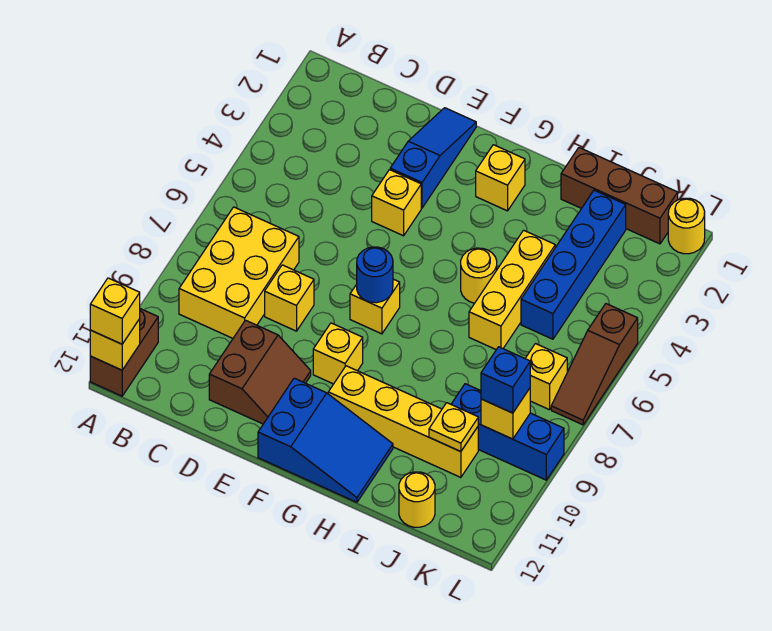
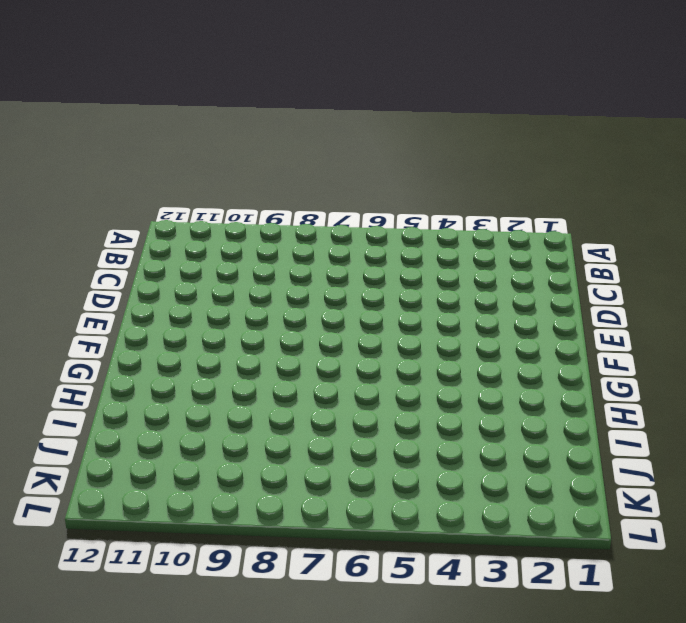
none -> brown 1x2 brick [90,309,158,396]
none -> yellow 2x3 brick [179,207,299,338]
none -> yellow 1x1 brick [265,265,314,331]

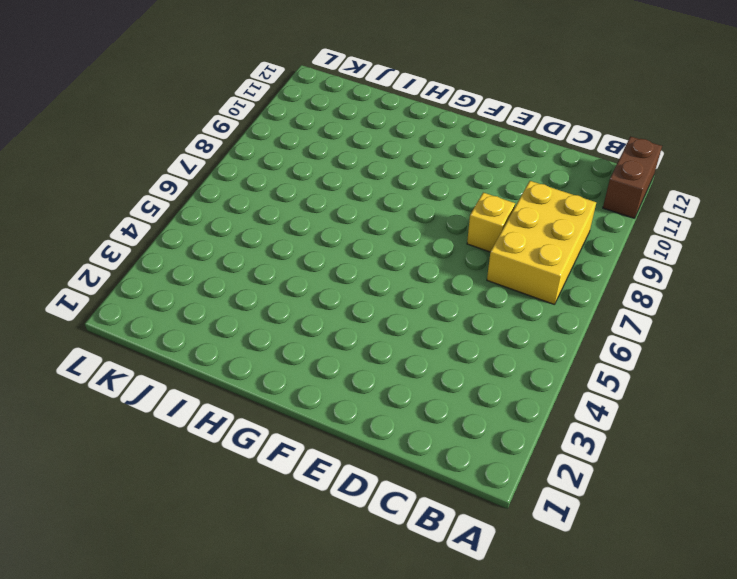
none -> brown 2x2 slope [209,320,311,424]
none -> blue 1x3 slope [390,108,476,208]
none -> yellow 1x1 brick [372,170,421,236]

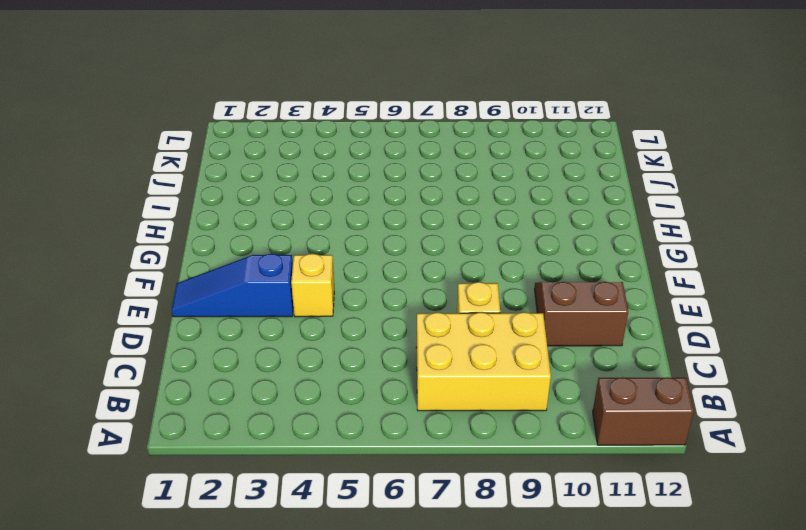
none -> yellow 1x1 brick [350,279,400,334]
none -> yellow 1x1 brick [313,323,363,384]
none -> blue 2x3 slope [258,378,393,502]

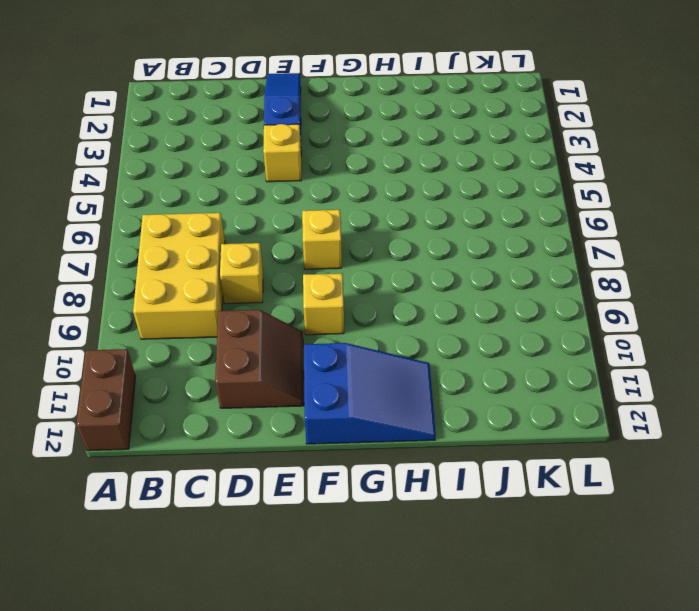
none -> yellow 1x1 brick [476,145,525,211]
none -> yellow 1x4 brick [328,366,478,477]
none -> yellow 1x1 round brick [461,248,497,303]

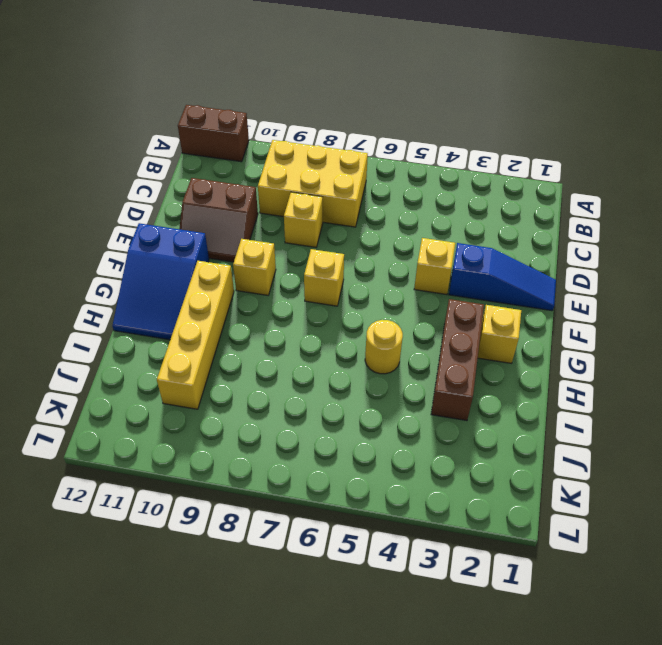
brown 1x3 brick [431,299,484,421] -> brown 1x3 brick moved to [561,148,678,244]
none -> yellow 1x3 brick [469,230,555,350]
none -> blue 1x4 brick [521,190,626,339]
none -> blue 1x3 brick [451,384,564,480]

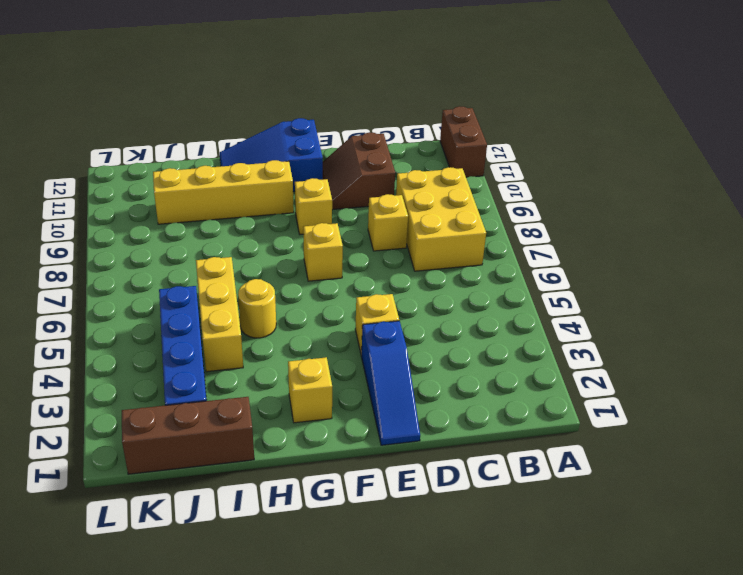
none -> blue 1x3 brick [451,384,564,480]
none -> yellow 1x1 round brick [399,472,435,527]
none -> yellow 1x1 brick [525,344,567,410]

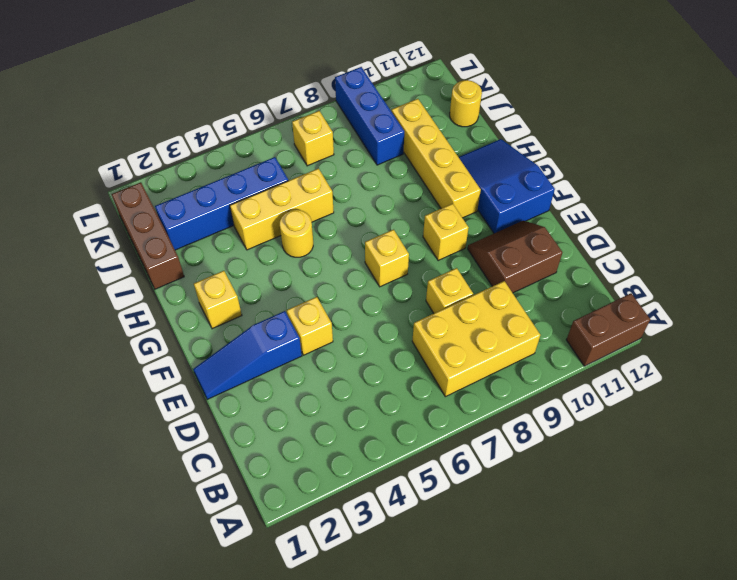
none -> yellow 1x1 round brick [668,198,705,254]
none -> brown 1x3 slope [551,304,638,425]
none -> yellow 1x1 brick [90,319,140,370]

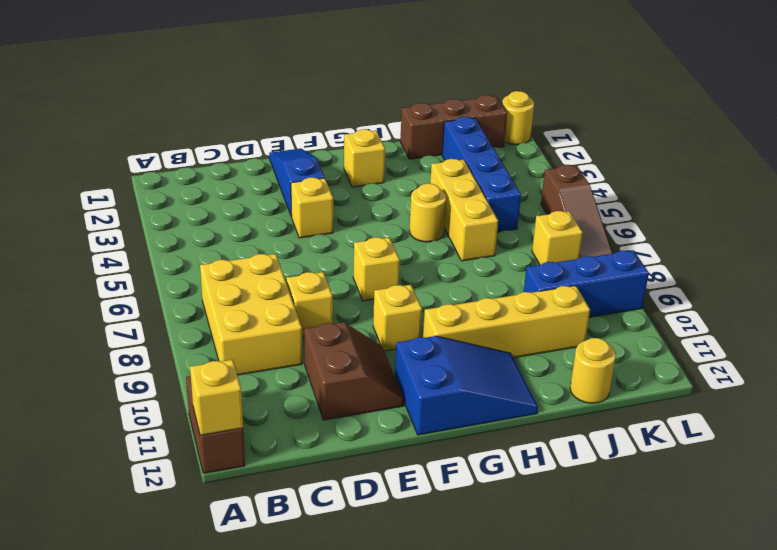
none -> blue 1x1 round brick [357,247,393,303]
none -> yellow 1x1 plate [429,403,478,452]
none -> yellow 1x1 brick [481,388,530,439]

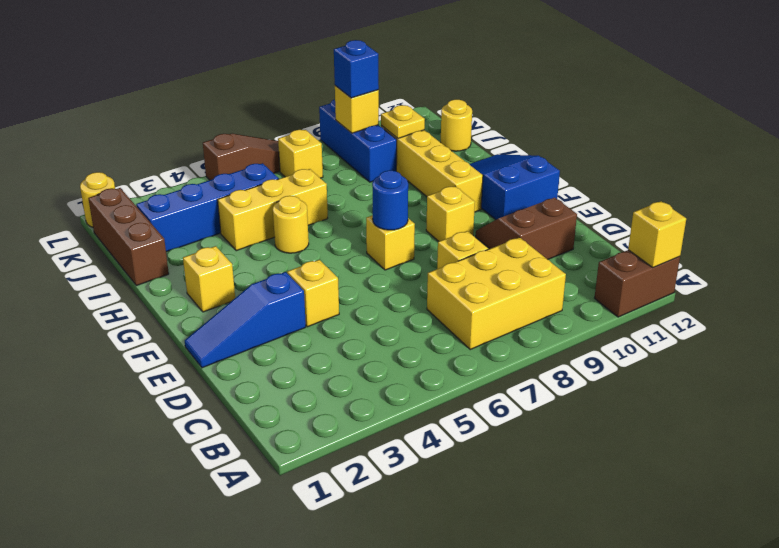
none -> yellow 1x1 brick [90,278,140,344]

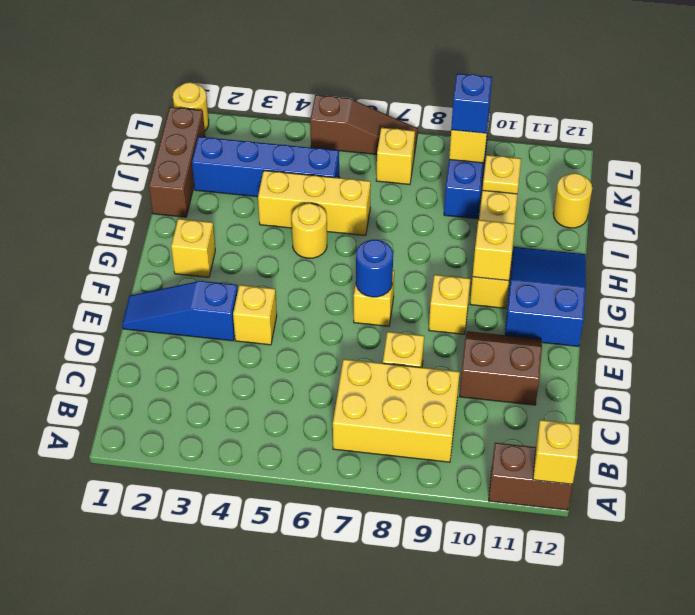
yellow 1x1 brick [473,220,515,281] -> yellow 1x1 brick moved to [90,278,140,344]

